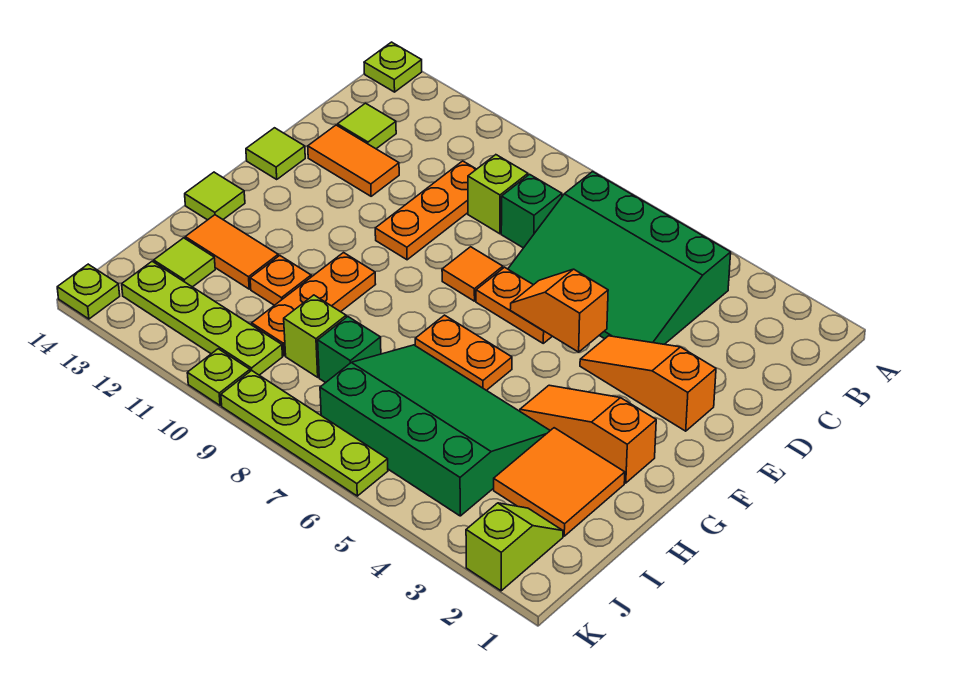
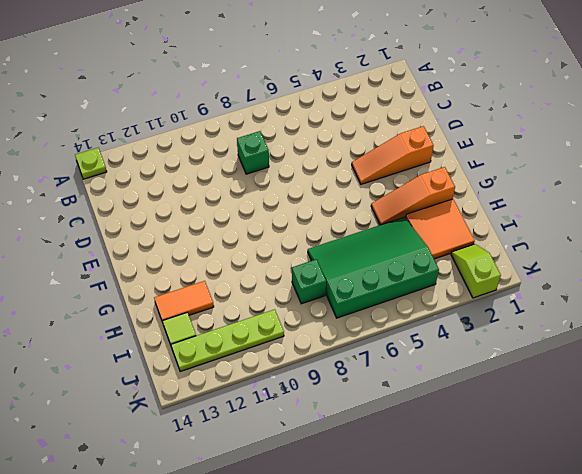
none -> green 3x4 slope [508,172,731,344]
none -> lime 1x1 brick [468,155,528,234]
none -> orange 1x3 plate [375,161,476,260]

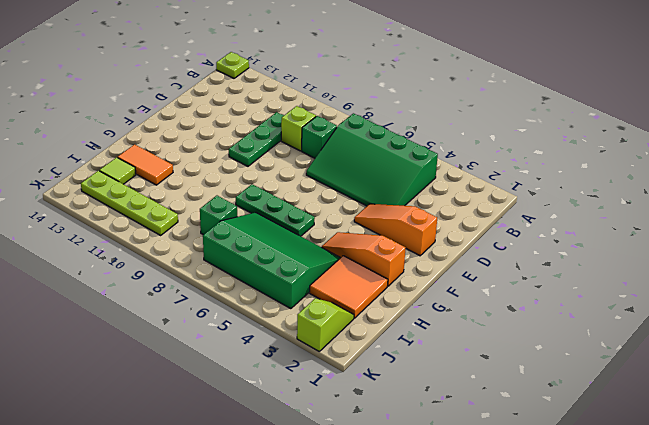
green 1x3 plate [229,112,284,166] -> orange 1x3 plate [375,161,476,260]
green 1x3 plate [236,184,315,236] -> orange 1x2 plate [415,315,512,390]
none -> lime 1x1 tile [338,103,396,149]
none -> orange 1x2 tile [308,125,399,196]
none -> orange 1x2 plate [476,267,552,343]

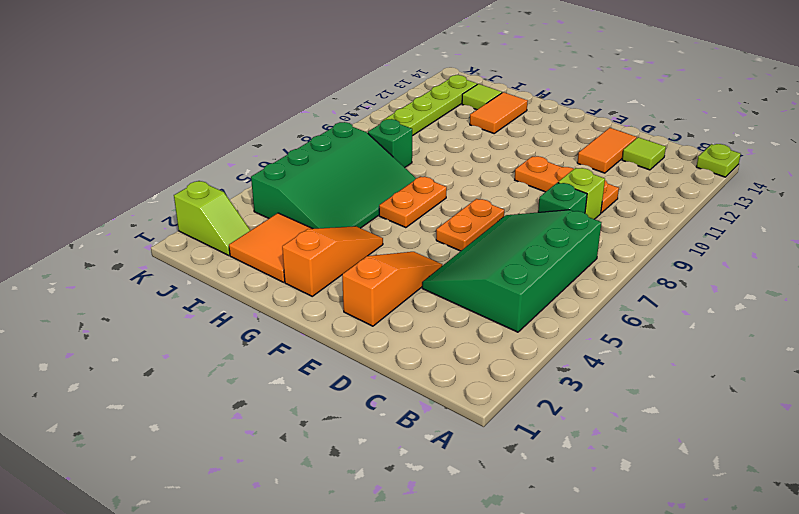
none -> orange 1x1 tile [442,247,503,301]
none -> lime 1x1 tile [246,128,305,179]
none -> orange 1x3 plate [252,253,376,356]

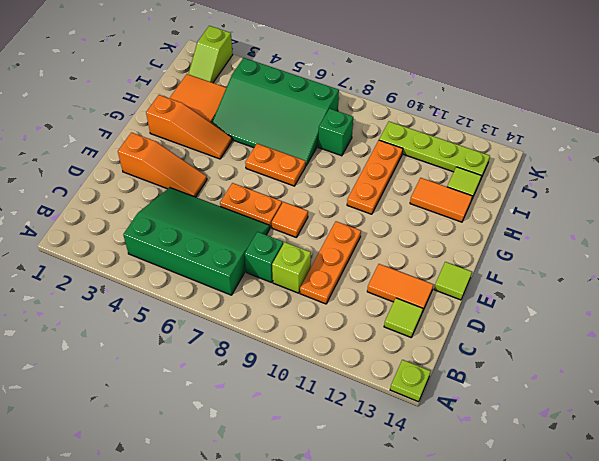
none -> lime 1x1 tile [185,172,245,220]
none -> orange 1x1 plate [250,256,311,305]
none -> lime 1x1 brick [284,295,346,377]

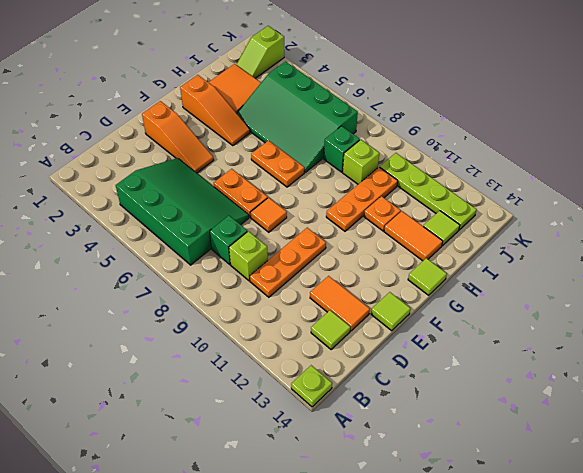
none -> lime 1x4 plate [221,370,388,496]
none -> lime 1x1 plate [187,349,250,405]
none -> lime 1x1 plate [57,264,120,319]

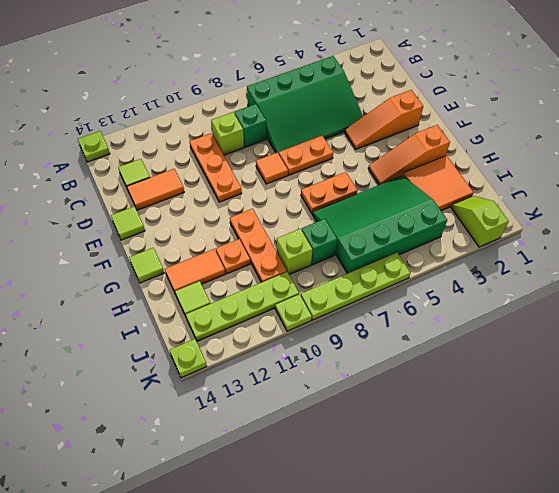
none -> orange 1x2 slope [510,269,608,352]

